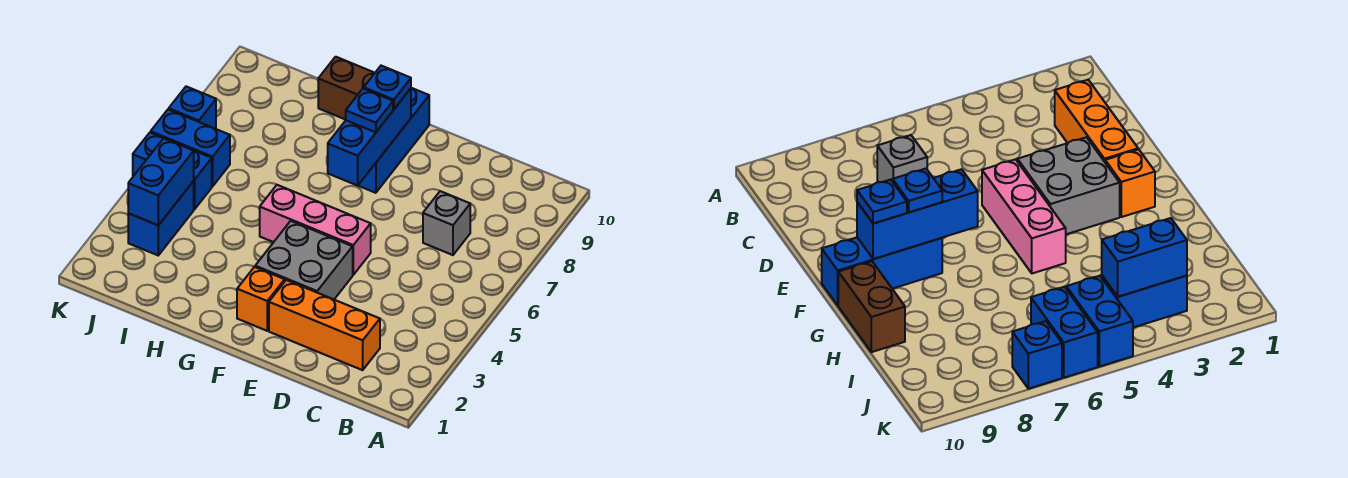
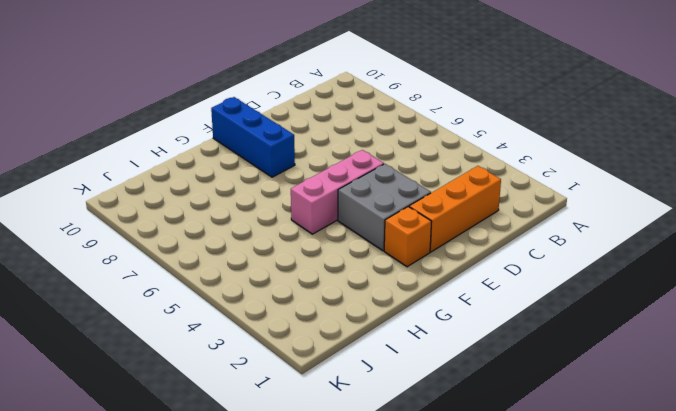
none -> grey 1x1 brick [423,191,470,255]
none -> brown 1x2 brick [318,57,375,120]
none -> blue 1x2 brick [128,181,194,255]

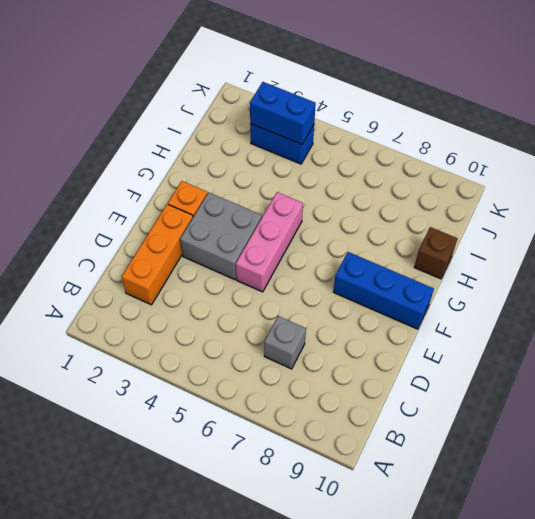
brown 1x1 brick [414,227,458,279] -> brown 1x2 brick [318,57,375,120]
none -> blue 1x2 brick [133,132,212,210]
none -> blue 1x2 brick [151,109,230,186]
none -> blue 1x1 brick [169,86,216,129]

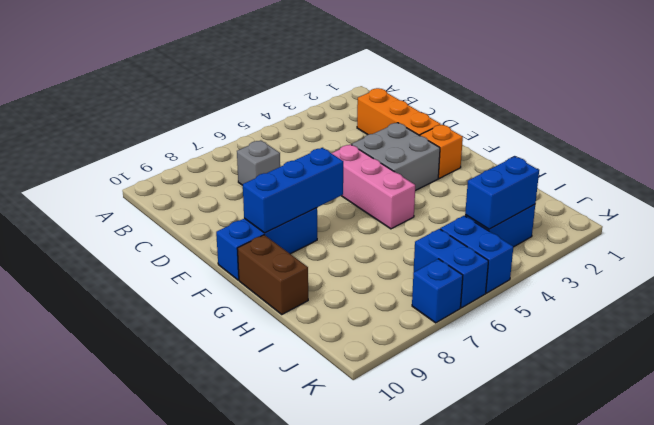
none -> blue 1x1 plate [346,88,393,132]
none -> blue 1x1 plate [364,66,411,109]

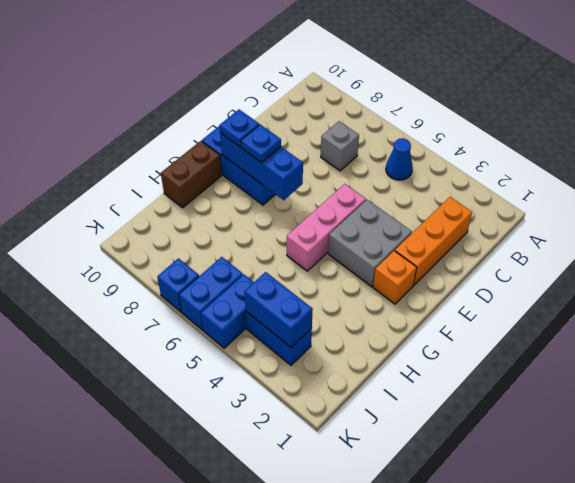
blue 1x1 cone [386,139,413,180] -> none

